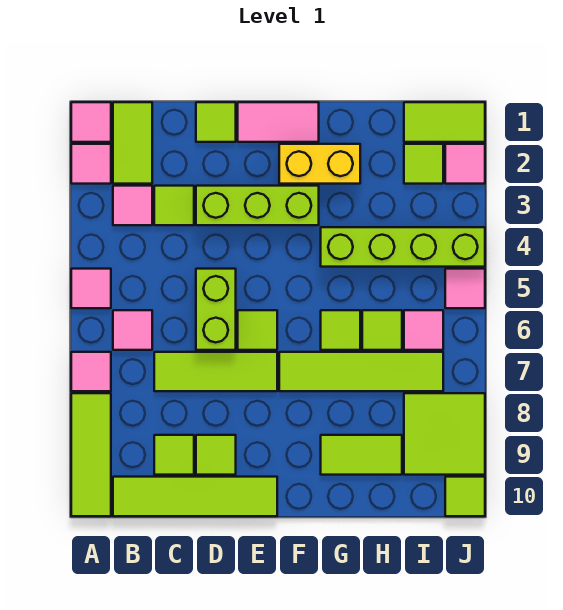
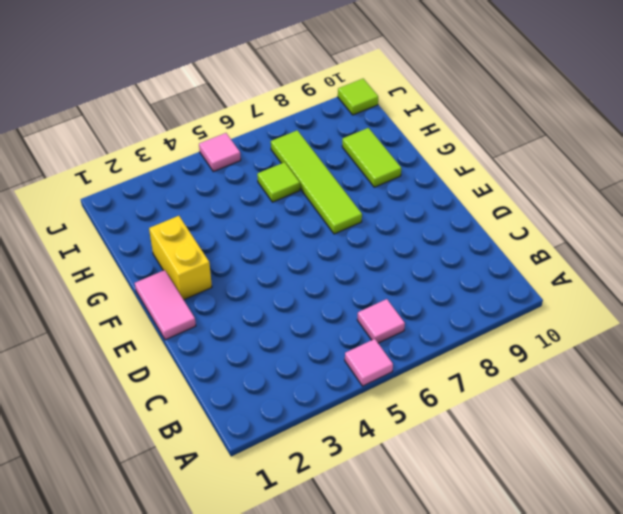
none -> pink 1x1 tile [71,102,111,142]
none -> pink 1x1 tile [71,144,111,184]
none -> pink 1x1 tile [71,352,111,391]
none -> lime 1x3 tile [71,393,111,516]

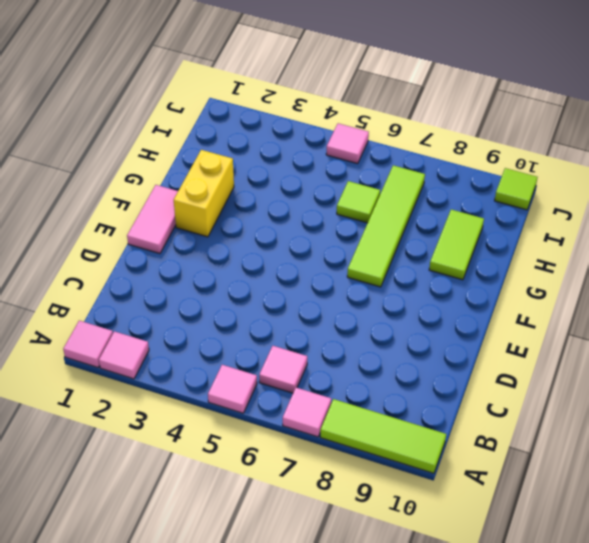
none -> lime 1x2 tile [113,102,152,184]
none -> pink 1x1 tile [113,186,152,225]
none -> lime 1x4 tile [113,477,277,516]
none -> lime 1x1 tile [154,186,194,225]

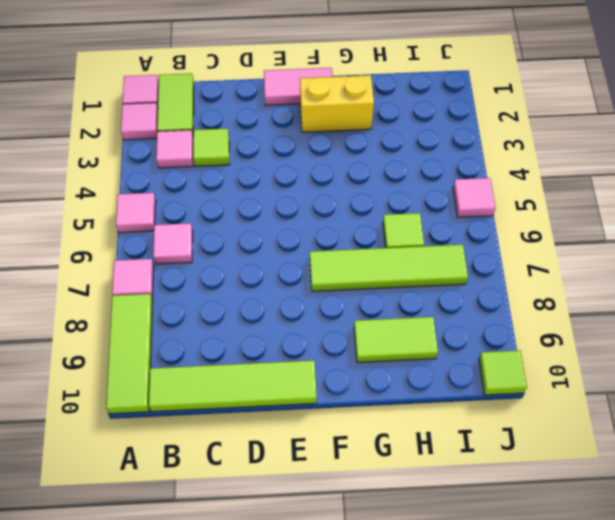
none -> lime 1x3 tile [154,352,277,391]
none -> lime 1x1 tile [154,435,194,475]
none -> lime 1x1 tile [196,102,236,142]
none -> lime 1x3 brick [196,186,319,225]

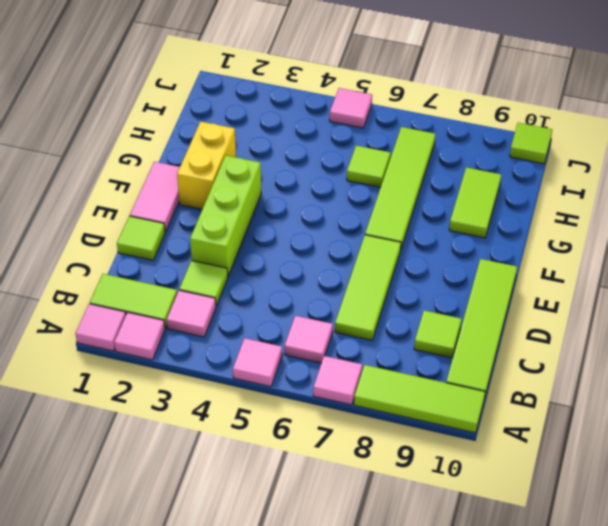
none -> lime 1x2 brick [196,269,236,350]
none -> lime 1x1 tile [196,435,236,475]
none -> lime 1x1 tile [238,310,277,350]
none -> lime 1x4 brick [321,227,485,267]

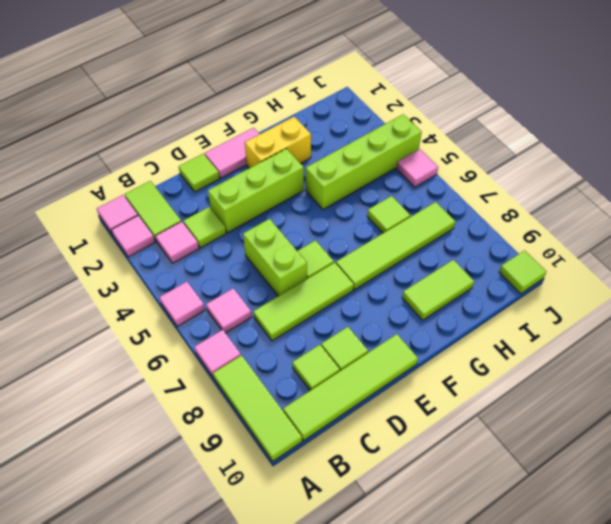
none -> lime 1x1 tile [321,310,360,350]
none -> lime 1x2 tile [404,102,485,142]
none -> lime 1x1 tile [404,144,443,184]
none -> pink 1x1 tile [404,310,443,350]

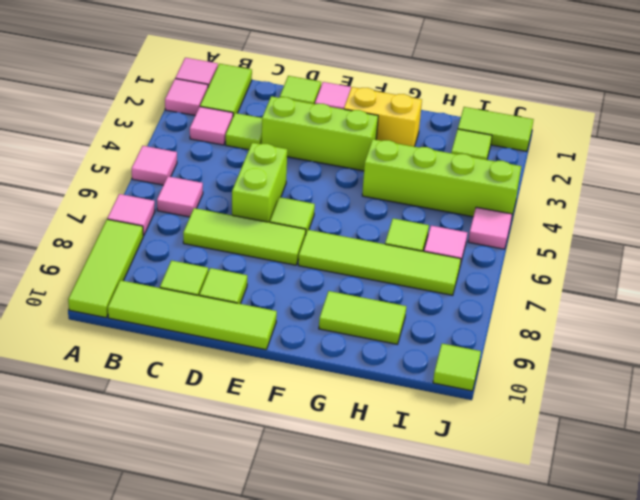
none -> lime 1x1 tile [321,310,360,350]
none -> lime 2x2 tile [404,393,485,475]
none -> pink 1x1 tile [445,144,485,184]

